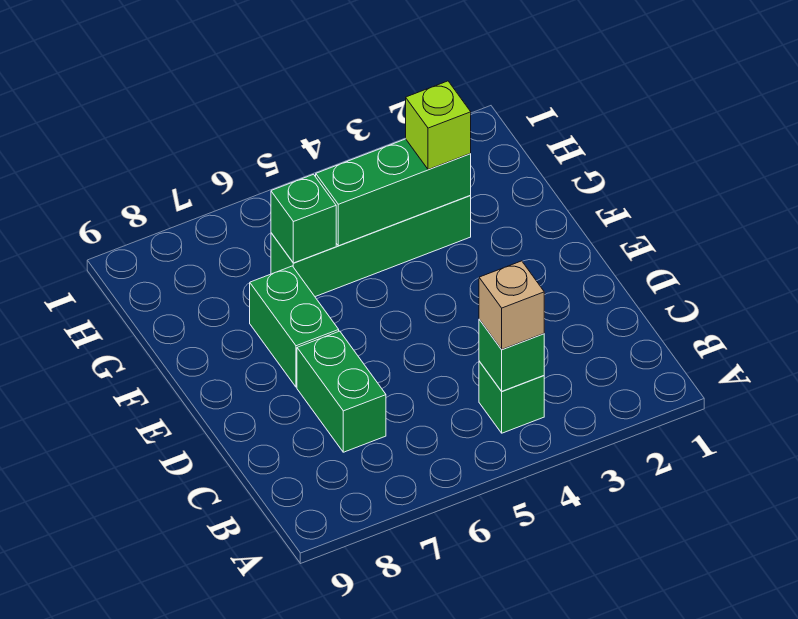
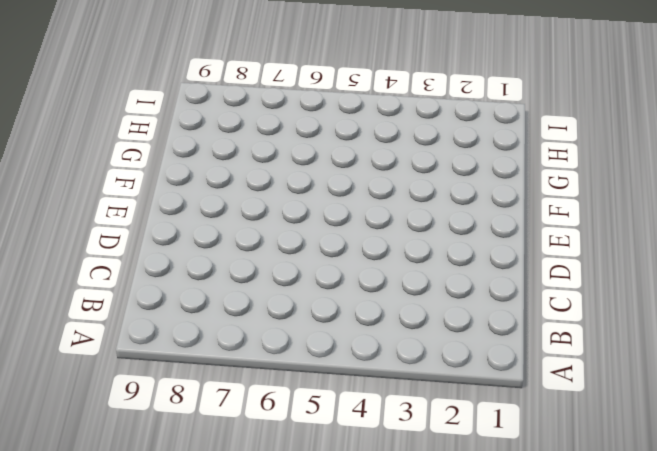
none -> green 1x1 brick [479,361,544,433]
none -> green 1x2 brick [297,331,386,452]

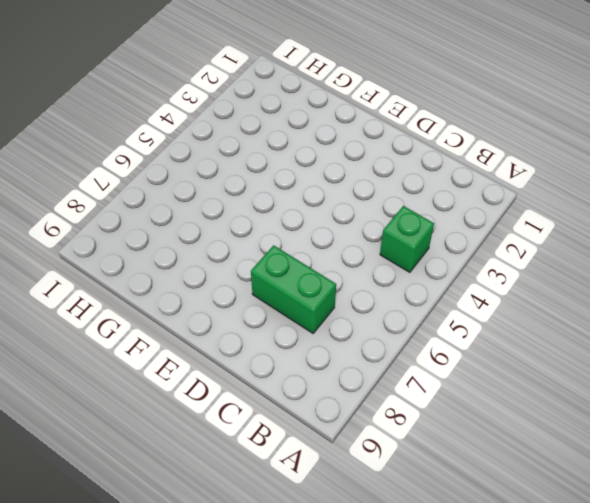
none -> green 1x2 brick [250,266,339,387]
none -> green 1x4 brick [271,195,471,297]

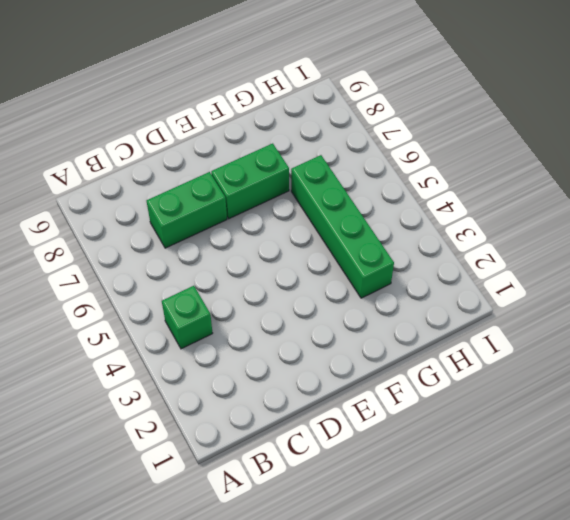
none -> green 1x1 brick [479,319,544,391]
none -> green 1x3 brick [316,139,471,246]

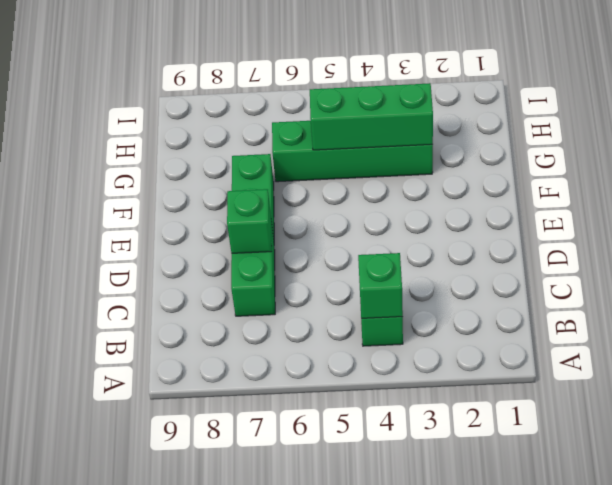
green 1x1 brick [227,189,272,253] -> green 1x1 brick moved to [271,174,336,263]
none -> tan 1x1 brick [479,261,544,350]
none -> lime 1x1 brick [406,81,471,170]

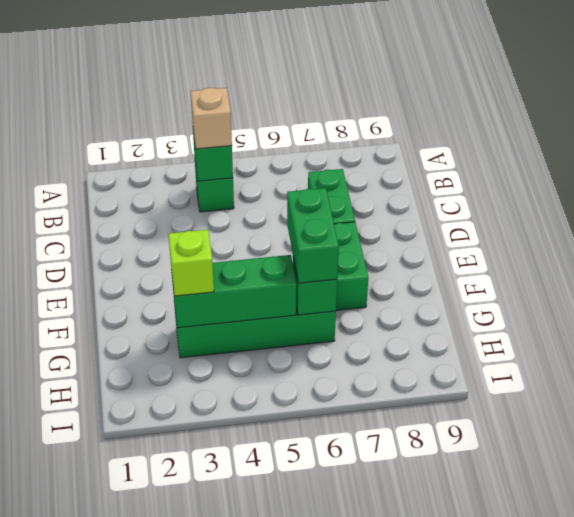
green 1x2 brick [287,188,339,283] -> none

